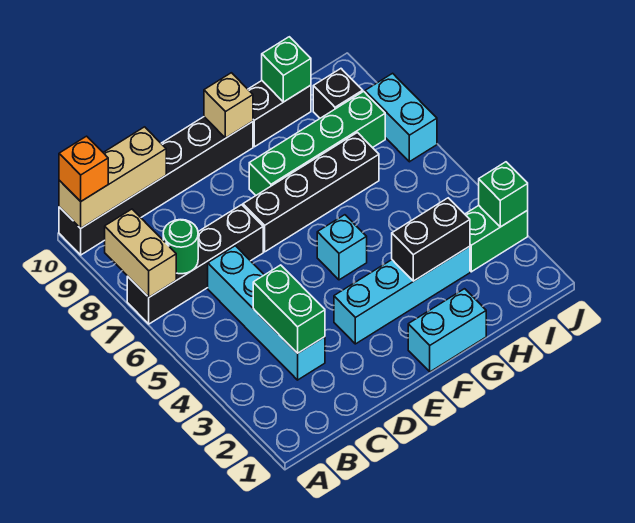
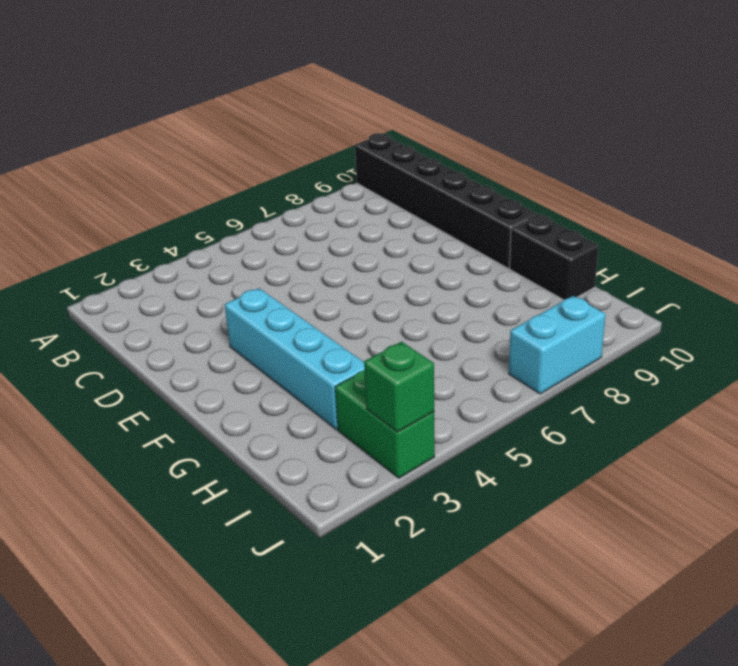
none -> black 1x4 brick [127,205,263,324]
none -> cyan 1x4 brick [208,246,325,380]
none -> black 1x4 brick [243,133,379,252]

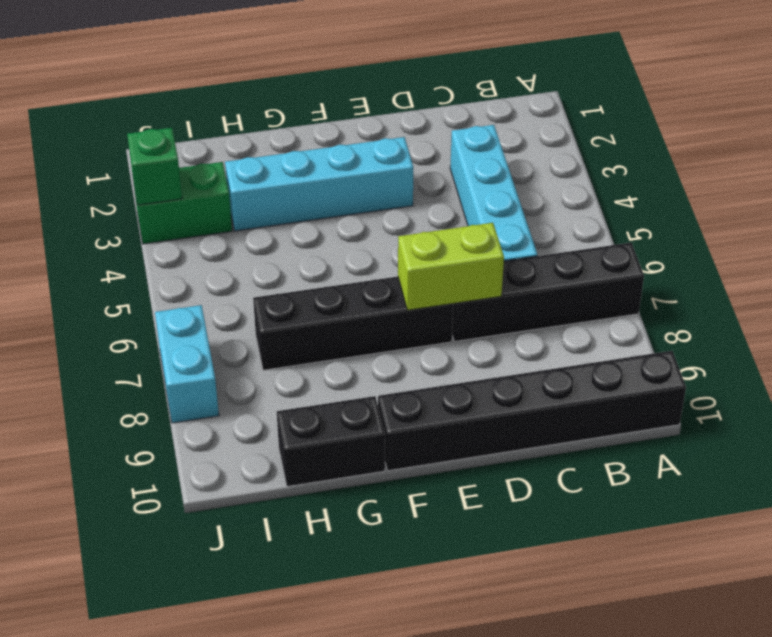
lime 1x2 brick [398,223,504,310] -> none
none -> cyan 1x2 brick [408,289,486,372]
none -> cyan 1x1 brick [317,215,367,280]
none -> green 1x4 brick [249,91,385,195]

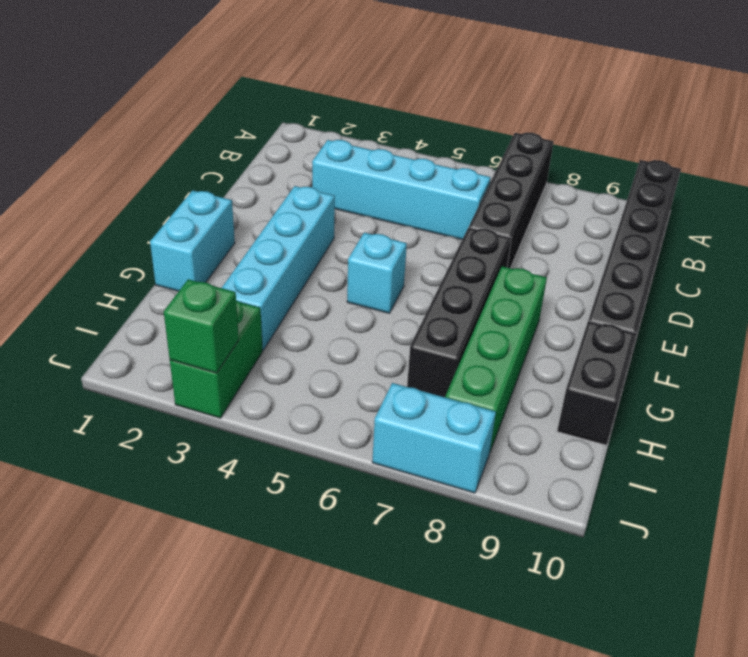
none -> black 1x1 brick [313,69,363,118]
none -> tan 1x2 brick [105,209,176,297]
none -> tan 1x3 brick [59,127,166,228]

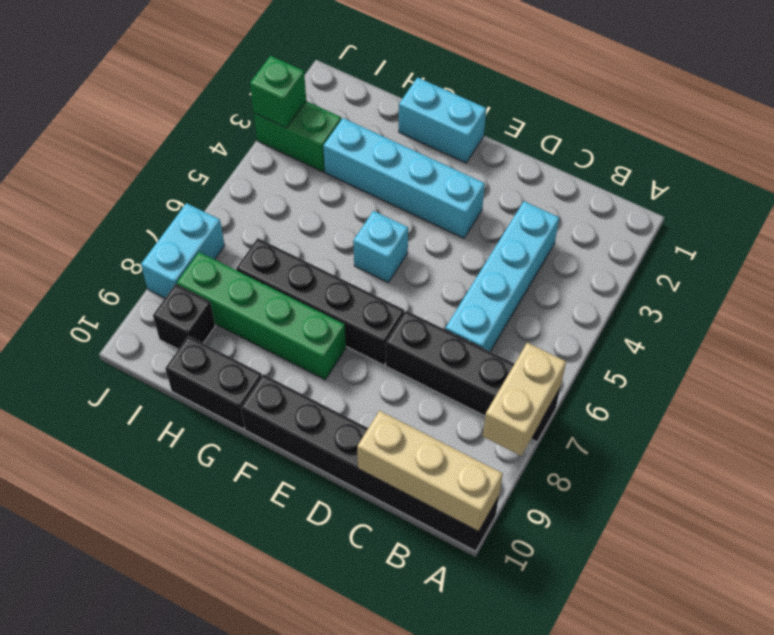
none -> green 1x1 round brick [163,220,198,274]
none -> green 1x2 brick [253,265,325,353]
none -> tan 1x1 brick [204,73,253,138]

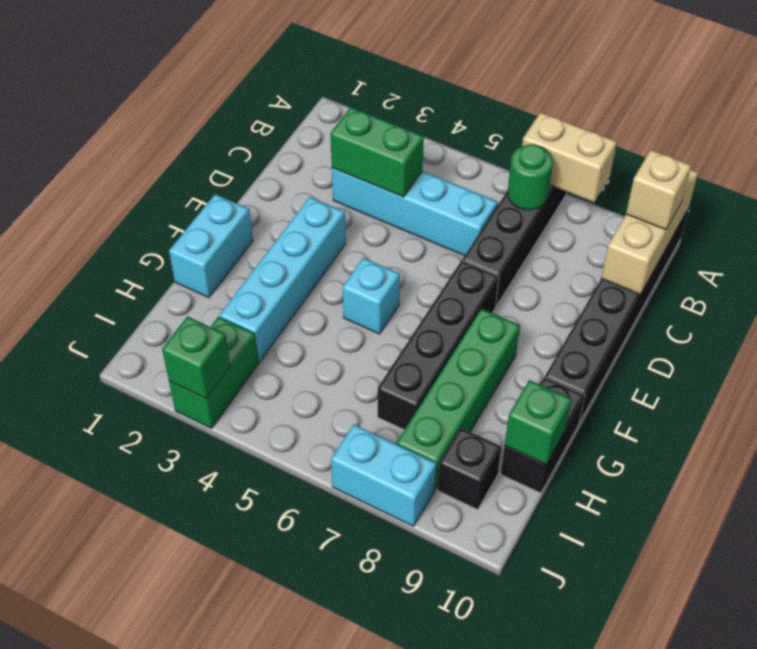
tan 1x1 brick [626,150,691,230] -> tan 1x1 brick moved to [204,73,253,138]
none -> black 1x2 brick [392,198,470,281]
none -> orange 1x1 brick [59,136,108,201]

